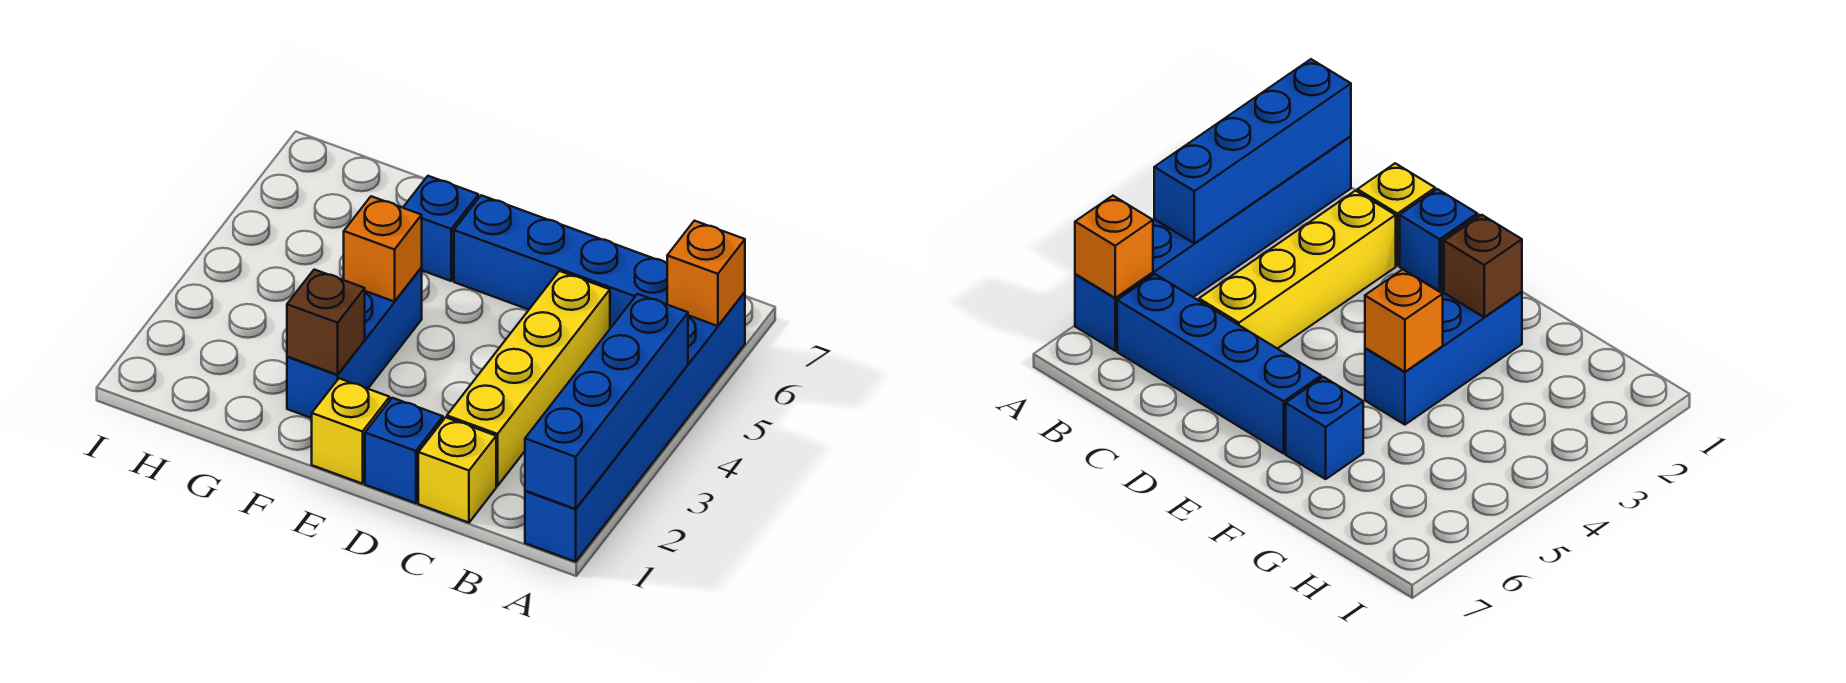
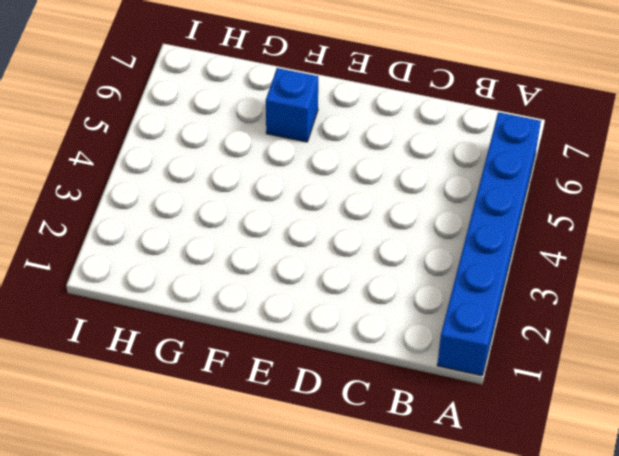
none -> blue 1x4 brick [454,195,667,328]
none -> yellow 1x1 brick [418,417,496,523]
none -> yellow 1x4 brick [447,271,610,486]

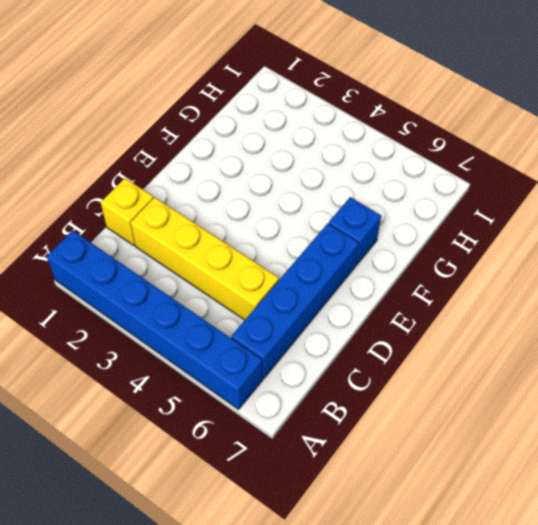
none -> blue 1x1 brick [365,398,443,503]
none -> yellow 1x1 brick [312,378,390,484]
none -> blue 1x3 brick [287,268,422,418]

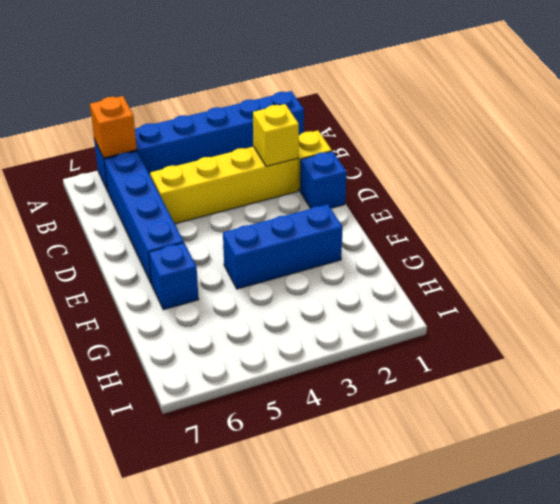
yellow 1x1 brick [253,104,299,166] -> yellow 1x1 brick moved to [312,378,390,484]
none -> blue 1x4 brick [525,294,688,509]
none -> brown 1x1 brick [287,270,365,375]
none -> orange 1x1 brick [344,196,422,302]

